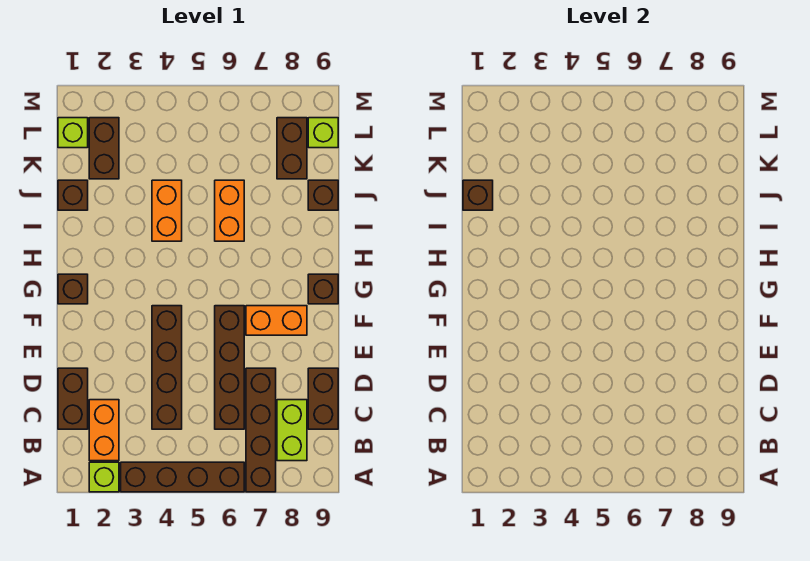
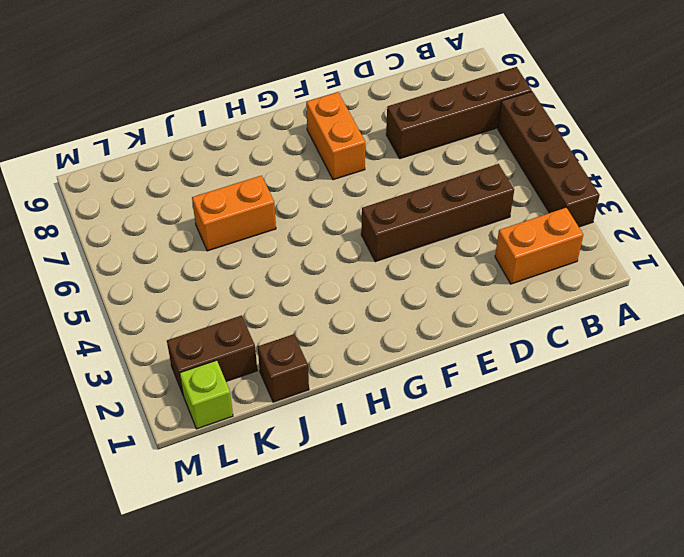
none -> lime 1x1 brick [89,462,119,492]
none -> lime 1x2 brick [277,400,307,461]
none -> brown 1x2 brick [58,368,88,429]

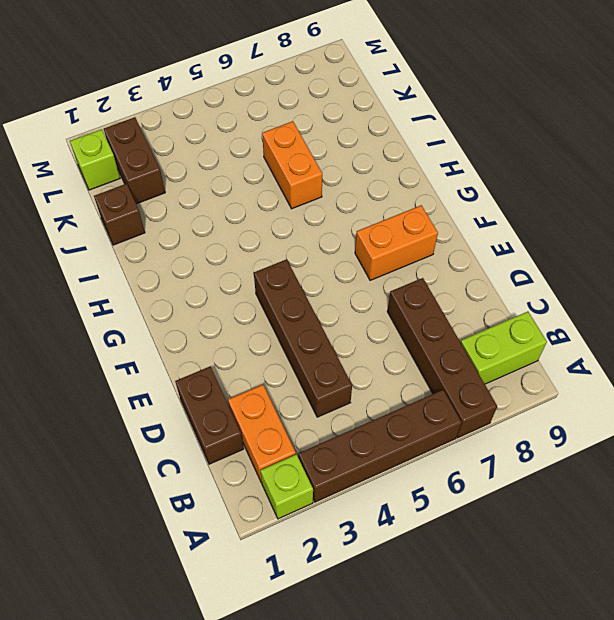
lime 1x2 brick [461,312,547,384] -> lime 1x2 brick turned to [277,400,307,461]
none -> brown 1x4 brick [215,306,244,429]
none -> brown 1x2 brick [308,368,338,429]
none -> brown 1x1 brick [58,274,88,304]

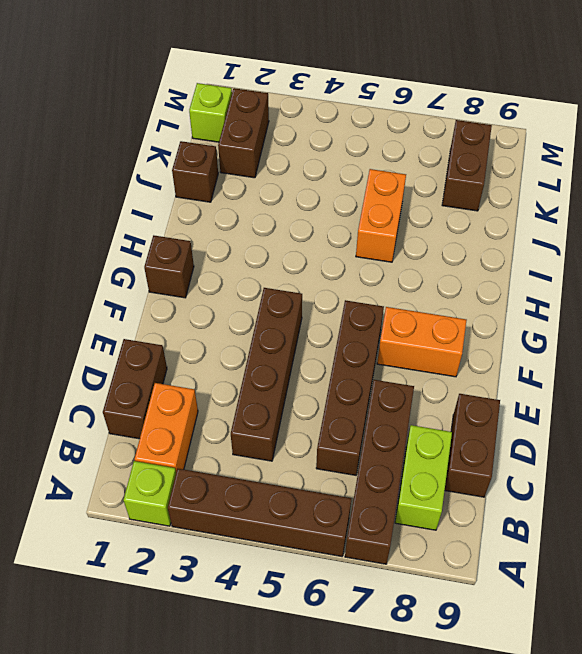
none -> brown 1x1 brick [308,274,338,304]
none -> orange 1x2 brick [152,180,182,241]
none -> brown 1x1 brick [308,180,338,210]

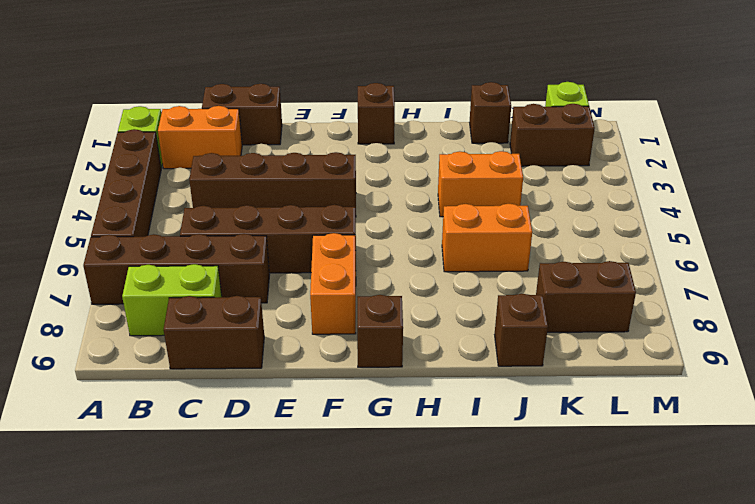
none -> lime 1x1 brick [308,118,338,148]
none -> brown 1x1 brick [463,180,493,210]

